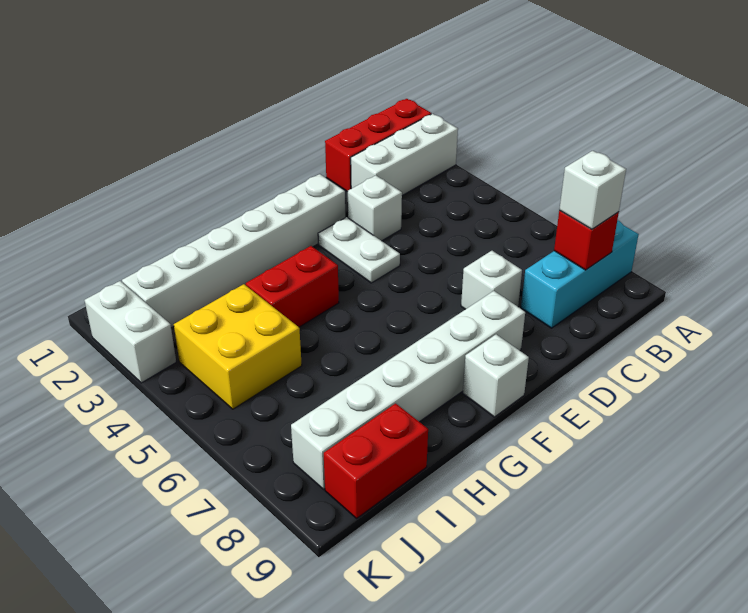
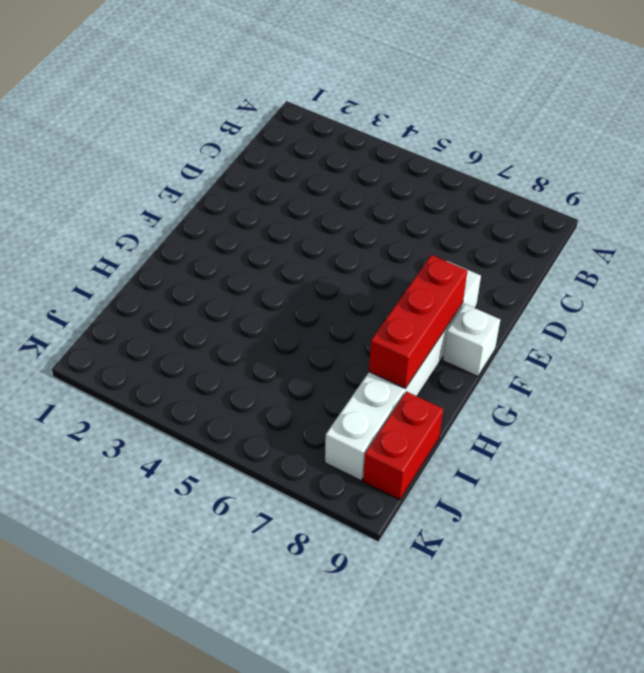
red 1x3 brick [369,255,468,388] -> red 1x3 brick moved to [325,99,431,192]
none -> white 1x3 brick [351,114,458,196]
none -> cyan 1x3 brick [521,220,639,328]
none -> white 1x1 brick [348,175,402,241]

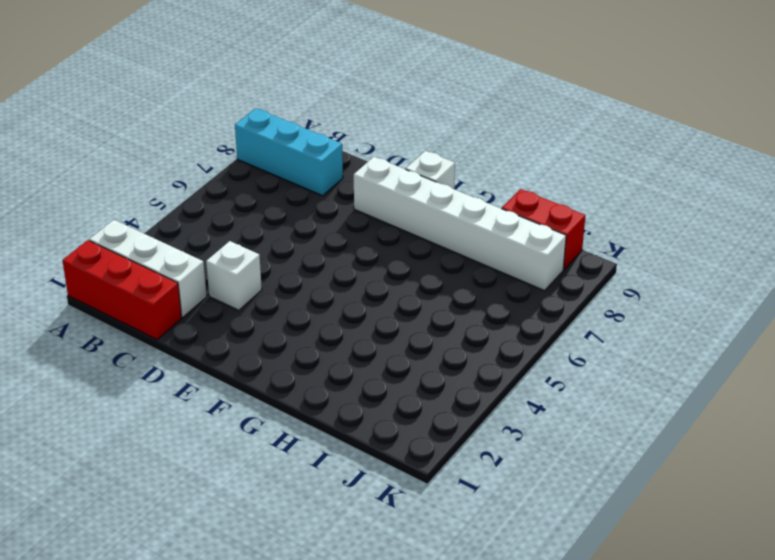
none -> white 1x1 brick [461,251,522,309]
none -> white 1x6 brick [122,174,345,328]
none -> white 1x2 plate [318,217,400,283]

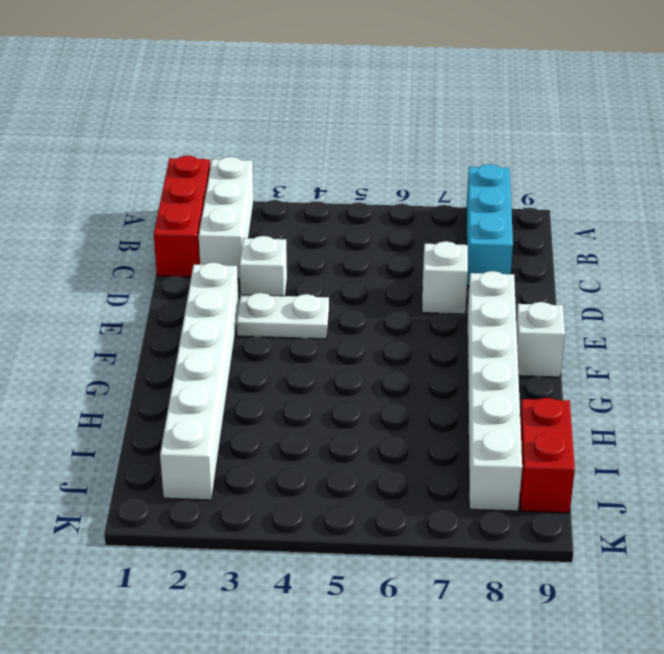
none -> red 1x2 brick [246,246,339,327]
none -> yellow 2x2 brick [174,284,302,409]
none -> white 1x2 brick [84,281,176,383]

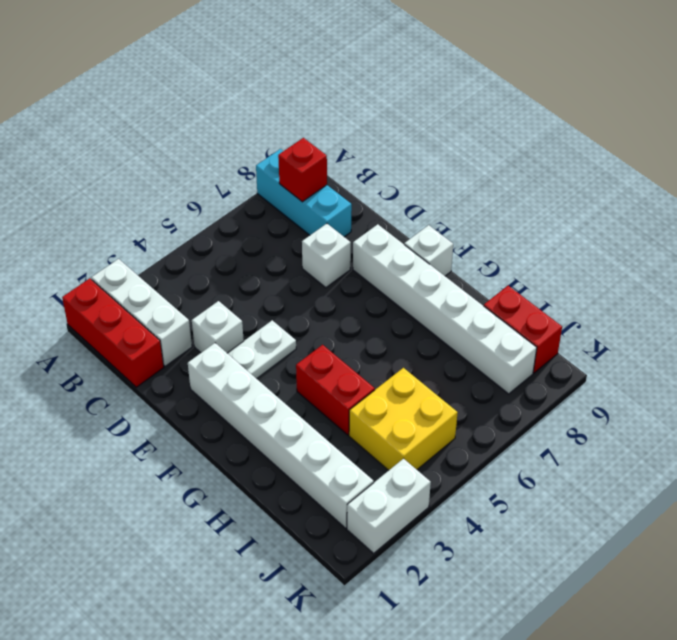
none -> white 1x1 brick [559,151,626,229]

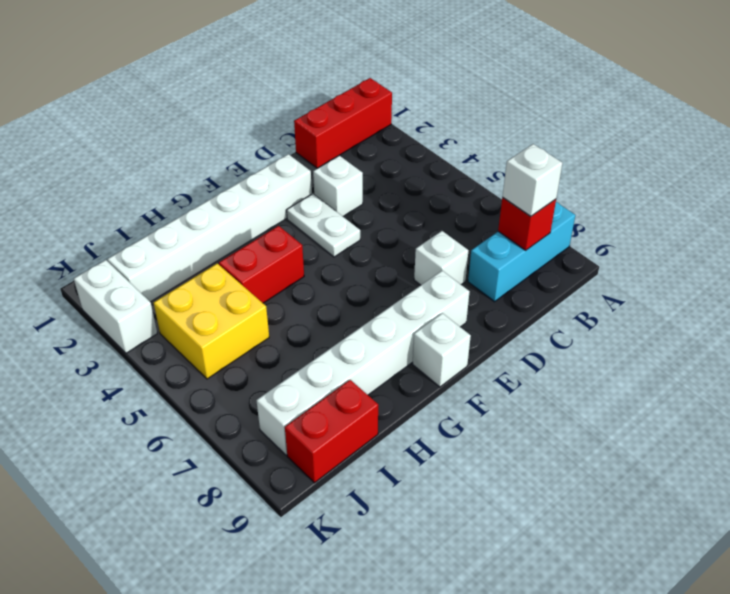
none -> white 1x3 brick [351,114,458,196]

